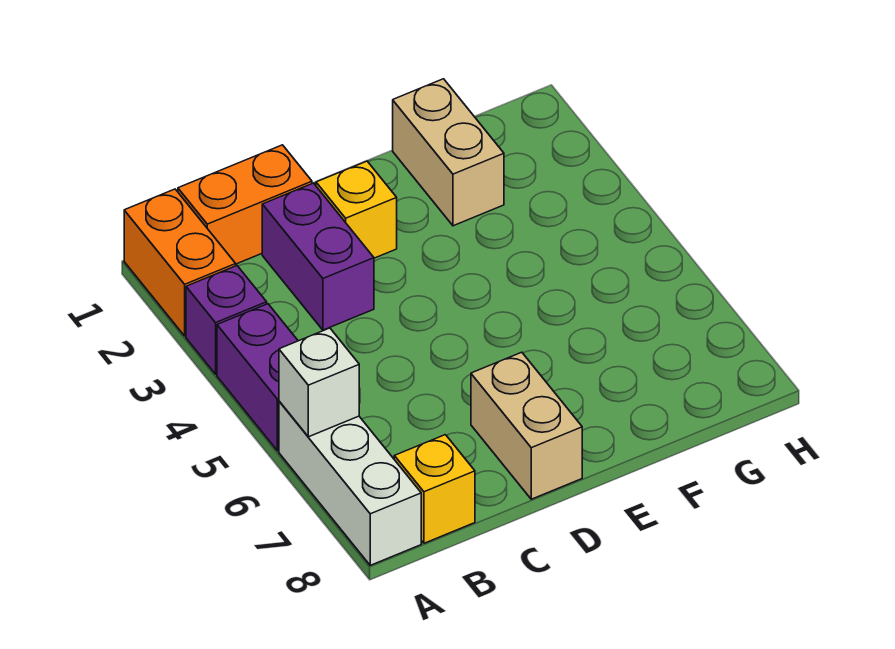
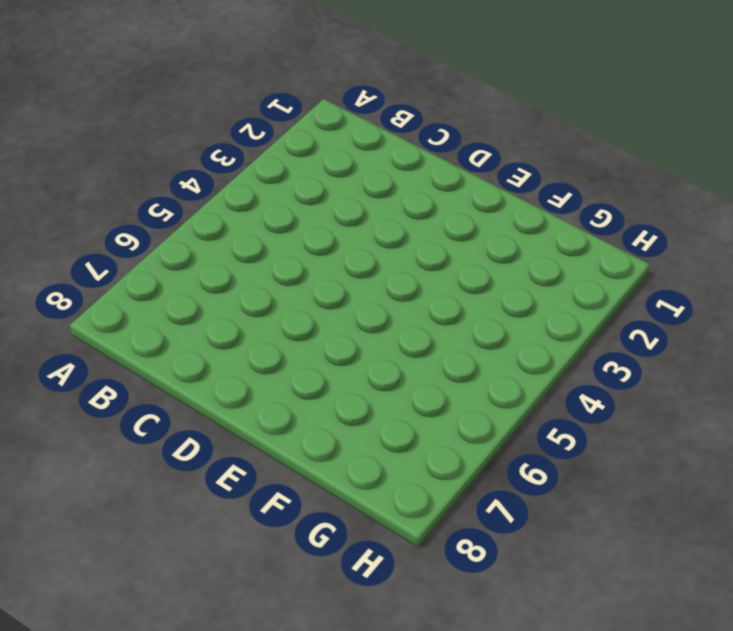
none -> orange 1x2 brick [124,189,236,336]
none -> purple 1x1 brick [186,266,267,374]

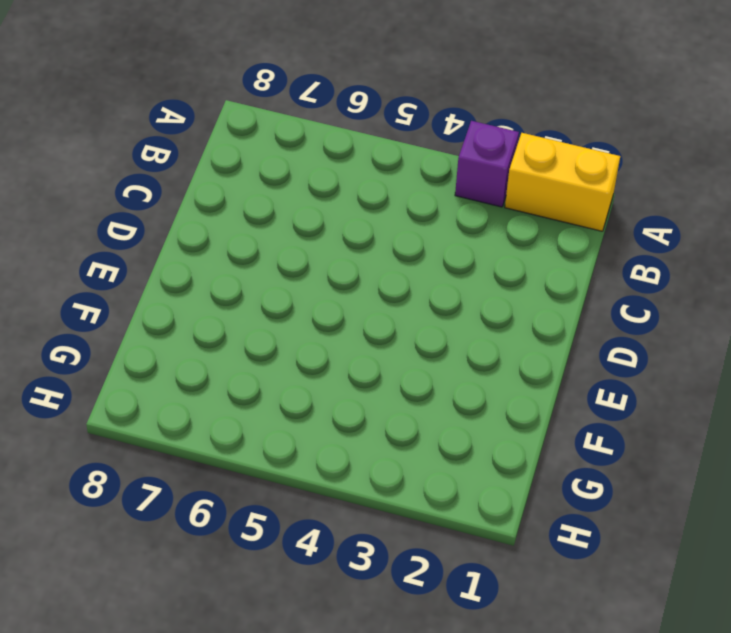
yellow 1x2 brick [505,133,620,231] -> orange 1x2 brick [124,189,236,336]
none -> purple 1x2 brick [217,304,298,451]
none -> white 1x3 brick [279,401,421,565]

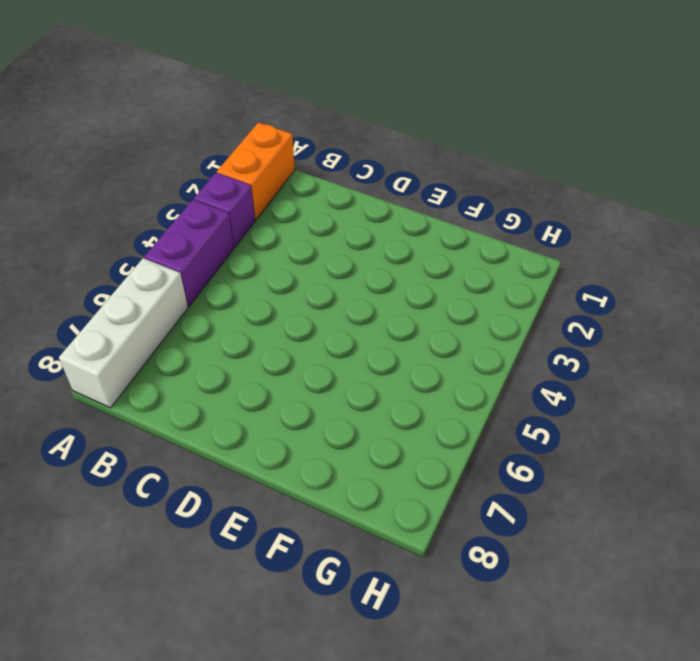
none -> orange 1x2 brick [178,145,312,264]
none -> yellow 1x1 brick [394,435,475,543]

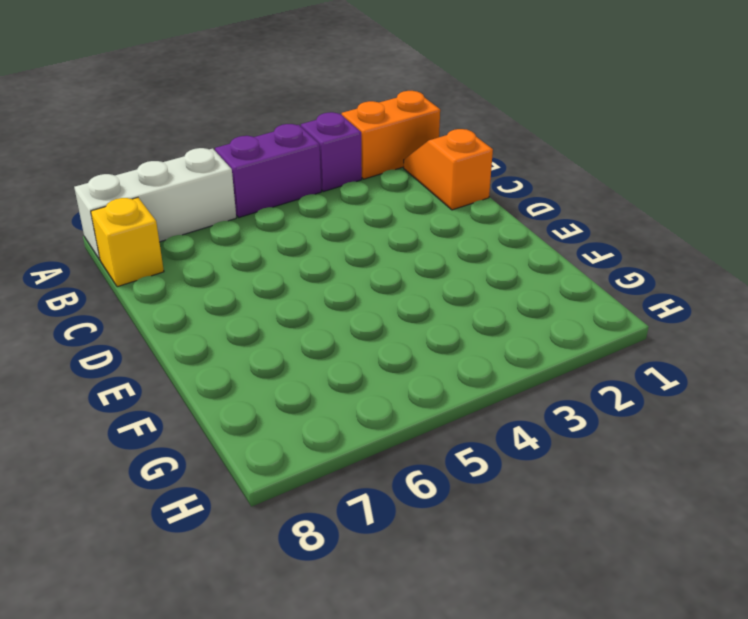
orange 1x2 slope [404,129,493,210] -> orange 1x2 brick [178,145,312,264]
none -> purple 1x2 brick [262,183,374,330]
none -> yellow 1x1 brick [316,161,397,258]

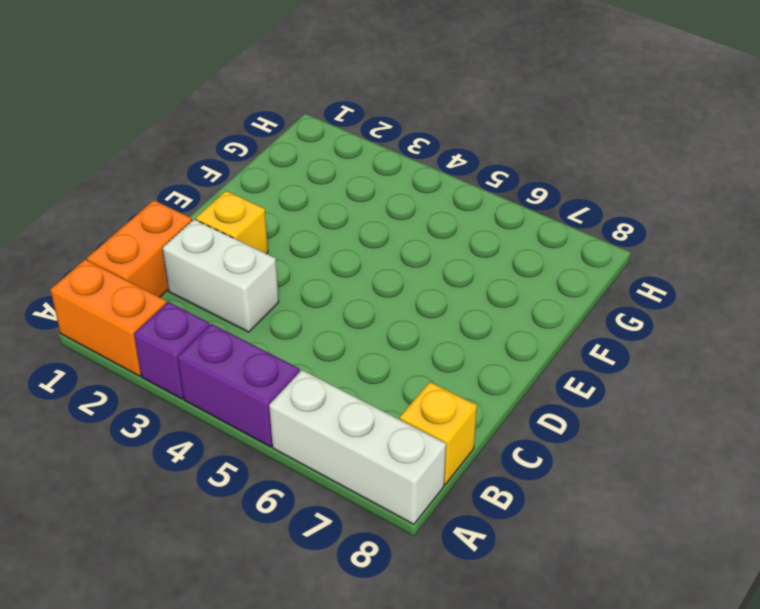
white 1x2 brick [162,219,279,332] -> purple 1x2 brick [262,183,374,330]
none -> tan 1x2 brick [471,352,582,499]
none -> tan 1x2 brick [393,79,504,226]

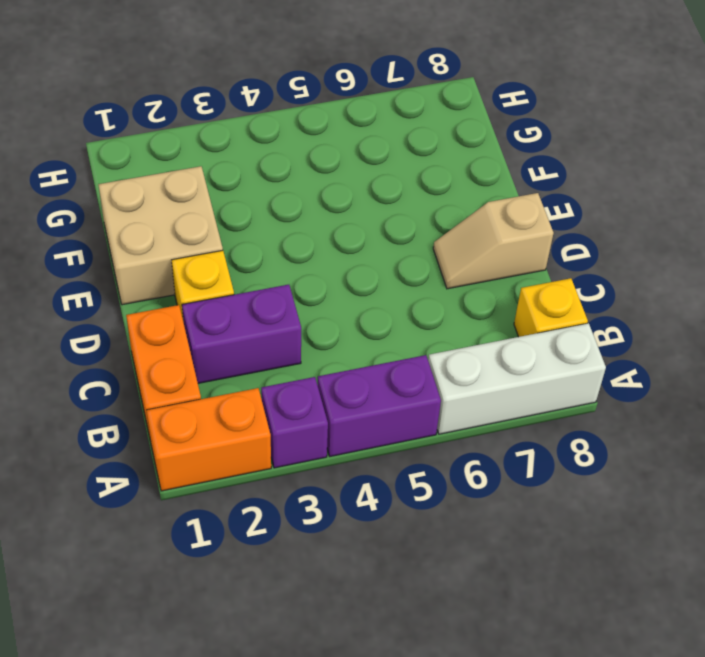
tan 1x2 slope [433,193,554,289] -> tan 1x2 brick [471,352,582,499]
tan 2x2 brick [98,166,223,305] -> tan 1x2 brick [393,79,504,226]
none -> white 1x1 brick [279,328,359,437]

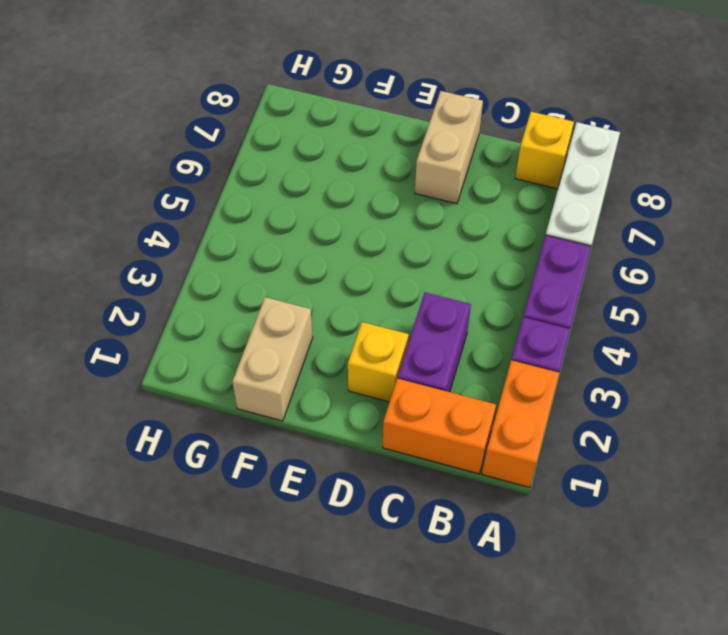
none -> white 1x1 brick [279,328,359,437]

